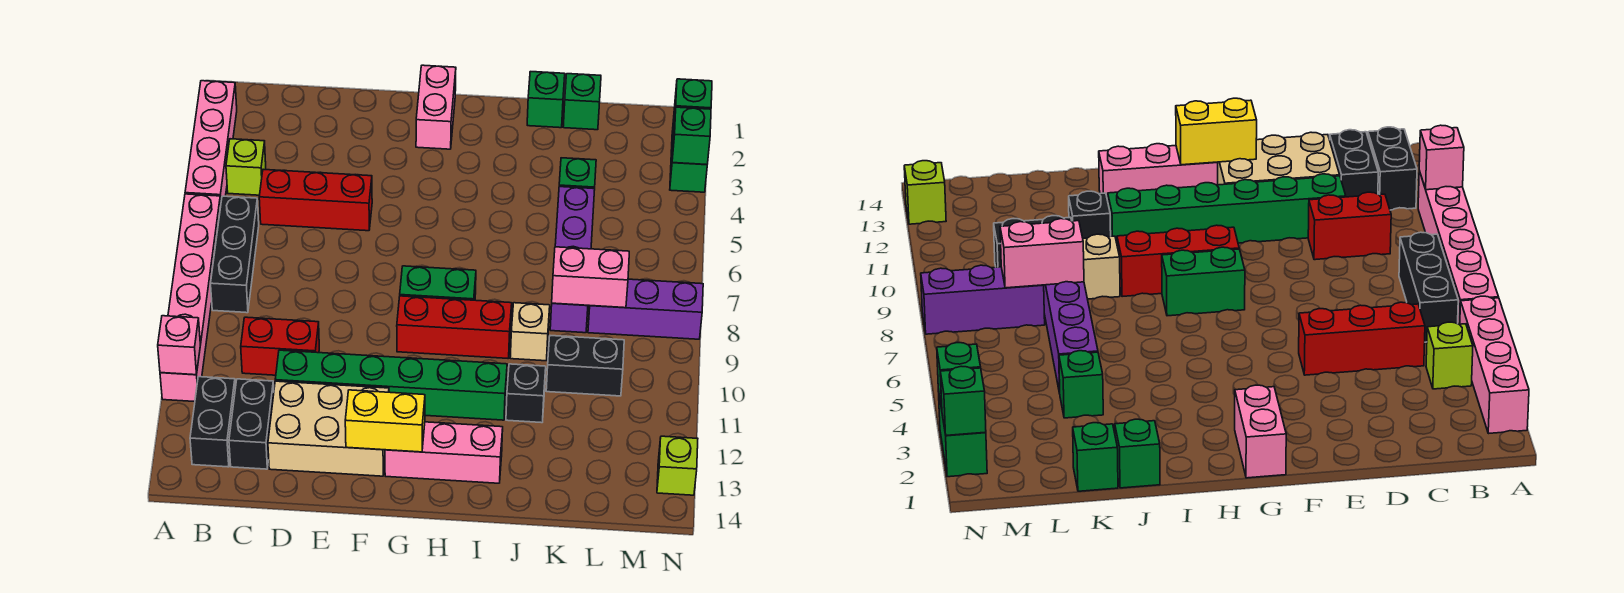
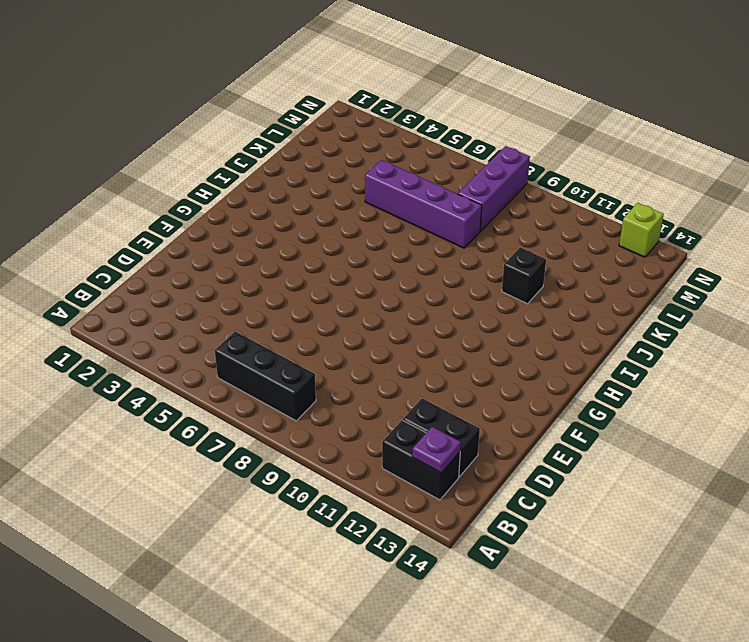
purple 1x1 plate [412,427,461,473] -> none
none -> pink 1x4 brick [185,81,237,200]
none -> pink 1x6 brick [160,194,221,402]
none -> lime 1x1 brick [226,139,266,195]

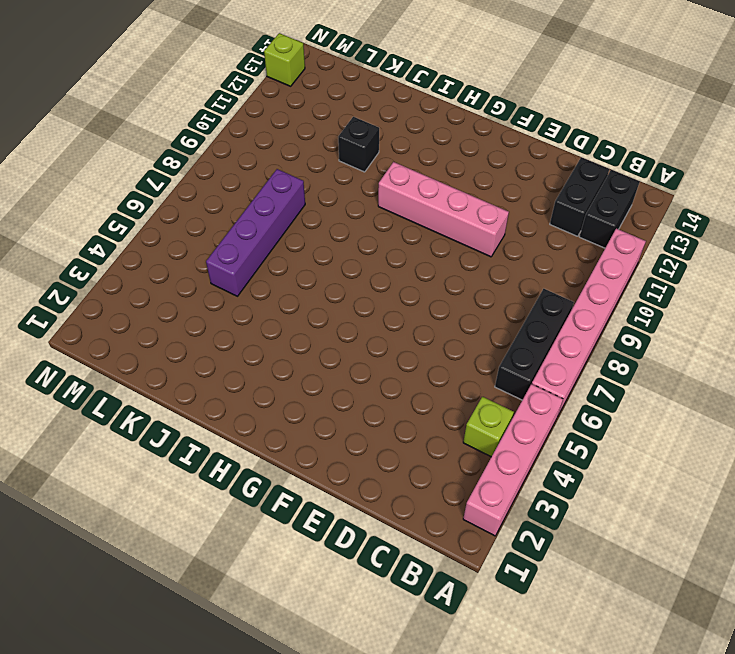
pink 1x4 brick [378,162,509,257] -> none
none -> red 1x3 brick [259,169,372,231]
none -> red 1x2 brick [241,317,319,375]
none -> green 1x6 brick [275,350,507,420]

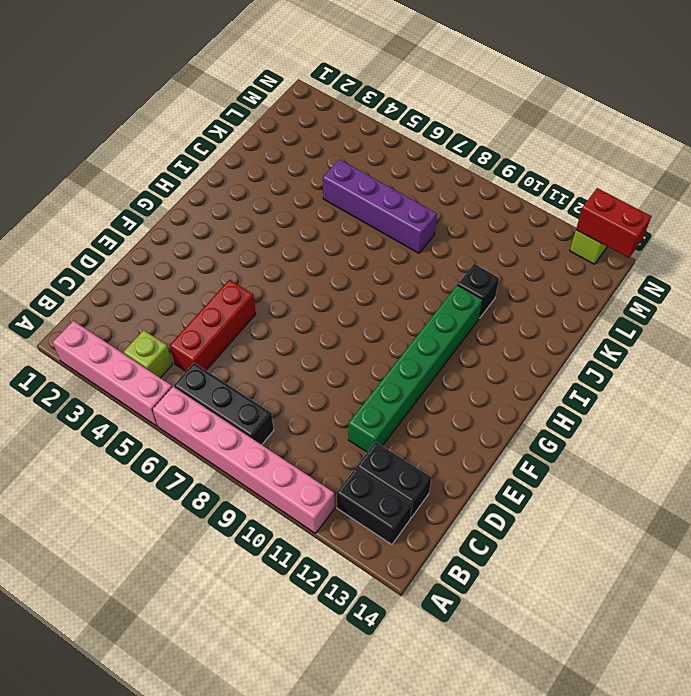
red 1x2 brick [576,188,651,258] -> red 1x2 brick turned to [241,317,319,375]
none -> tan 2x3 brick [268,381,389,476]
none -> pink 1x2 brick [416,65,456,149]
none -> green 1x2 brick [400,266,476,300]

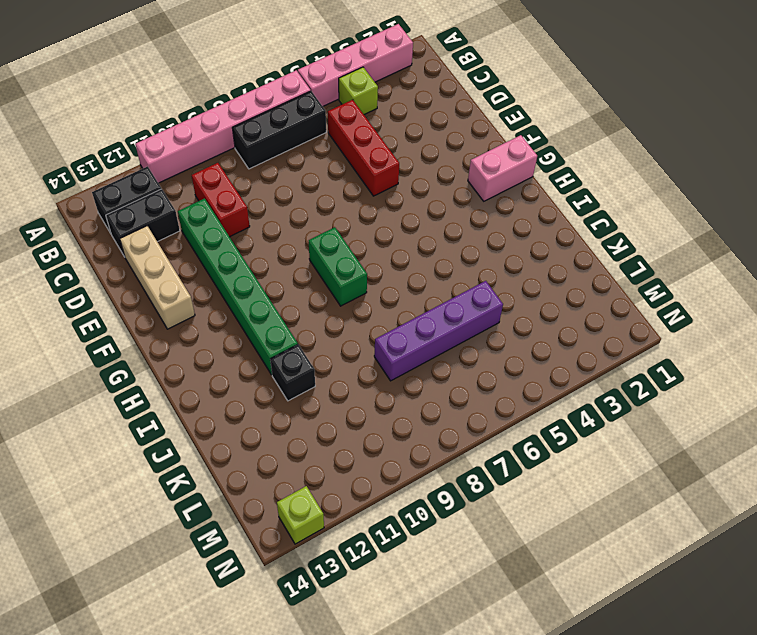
tan 1x3 brick [120,226,195,329] -> tan 2x3 brick [268,381,389,476]
none -> red 1x3 brick [397,296,512,358]
none -> pink 1x3 brick [385,422,503,483]
none -> green 1x1 brick [527,72,565,128]

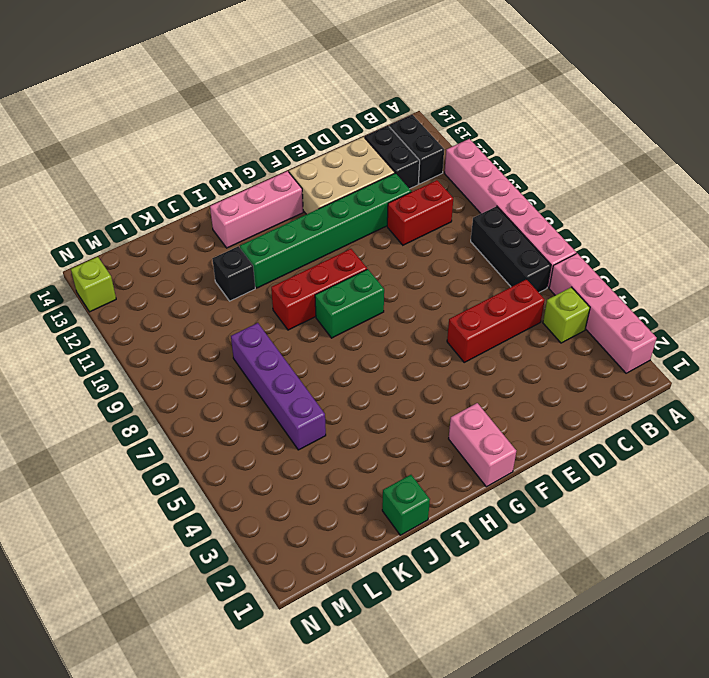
none -> tan 1x1 brick [510,303,550,361]
none -> green 1x1 brick [563,74,601,130]
none -> green 1x1 brick [559,158,596,189]

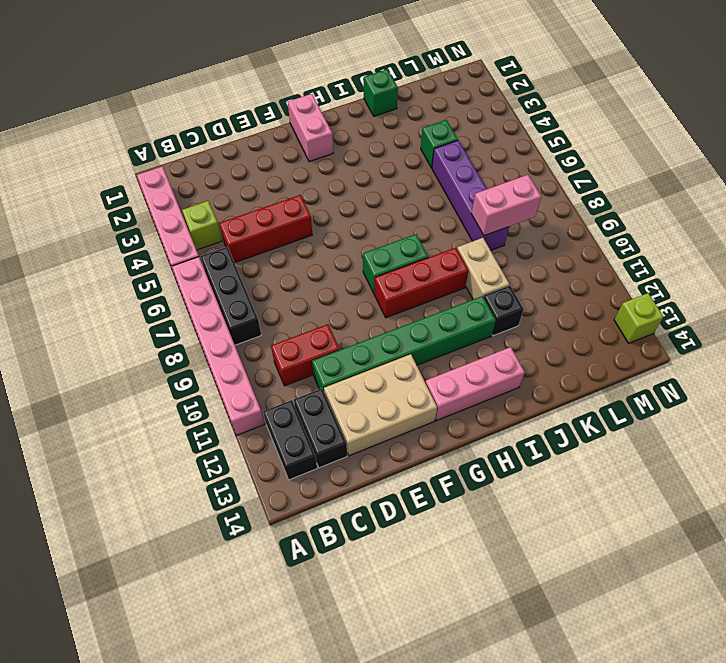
tan 1x2 brick [457,238,509,299] -> tan 1x1 brick [510,303,550,361]
none -> green 1x1 brick [563,74,601,130]
none -> black 1x2 brick [546,336,624,396]
none -> purple 1x3 brick [588,279,703,339]

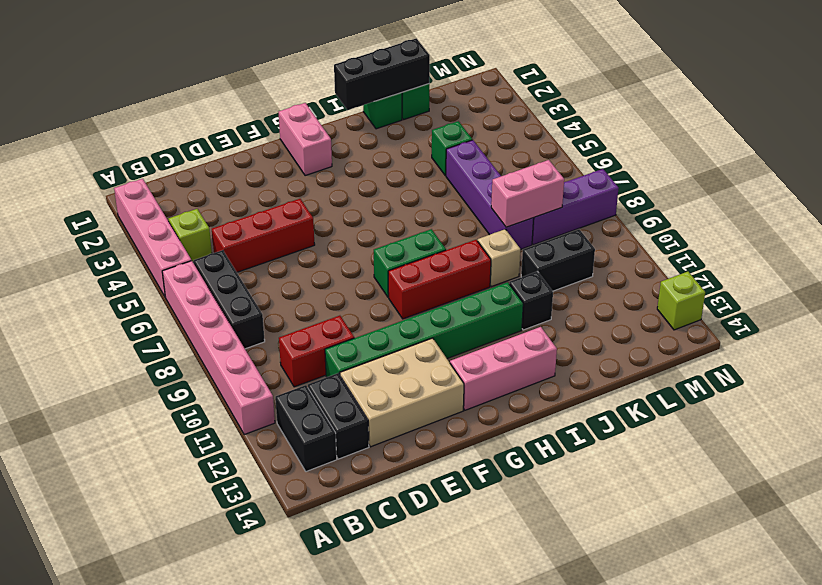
black 1x3 brick [334,38,430,110] -> none
none -> green 1x2 brick [670,119,707,192]
none -> pink 1x1 brick [158,316,200,375]
none -> yellow 1x2 brick [345,390,425,452]

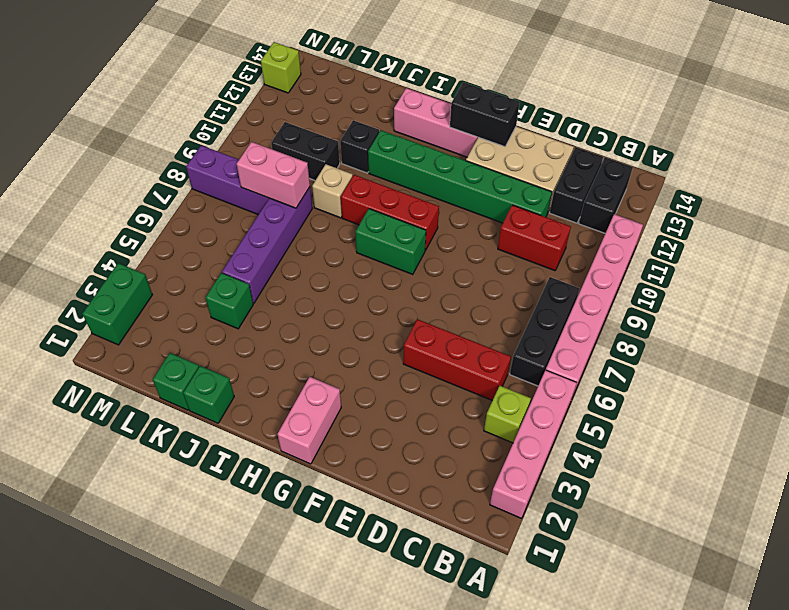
black 1x2 brick [450,82,520,147] -> yellow 1x2 brick [345,390,425,452]
none -> pink 1x1 brick [158,316,200,375]
none -> green 1x1 brick [674,79,712,121]
none -> green 1x1 brick [672,107,711,165]

